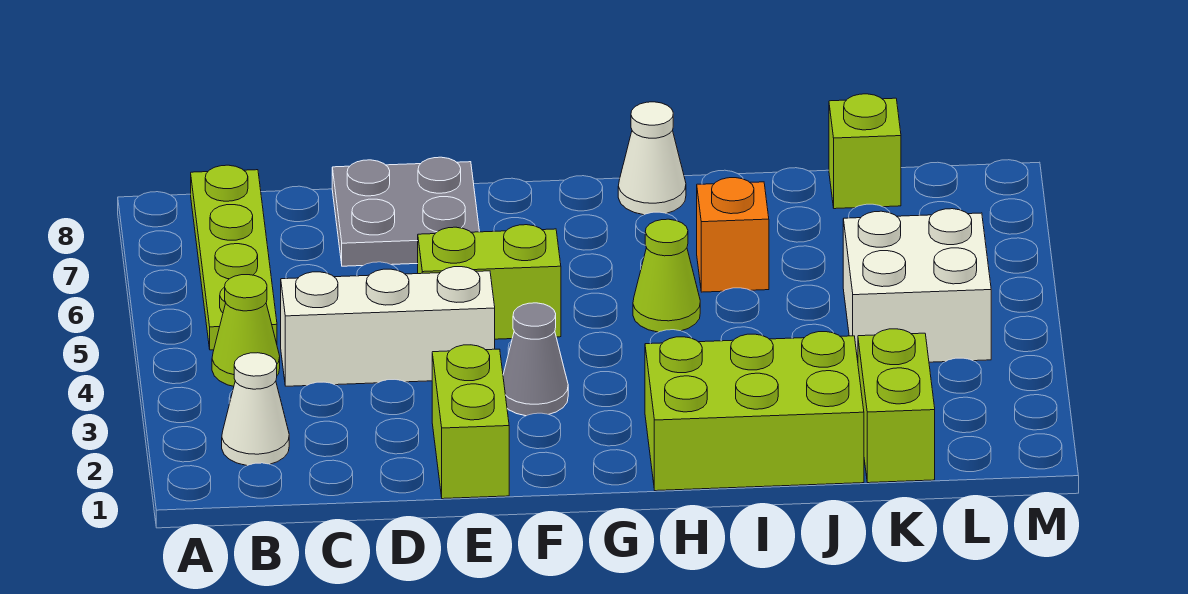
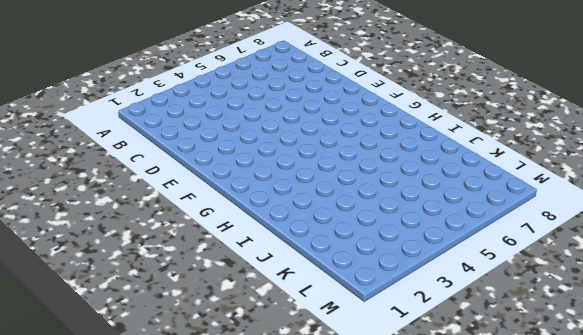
none -> white 1x1 cone [222,353,289,466]
none -> lime 1x1 cone [212,275,280,386]
none -> lime 1x4 plate [191,165,277,350]

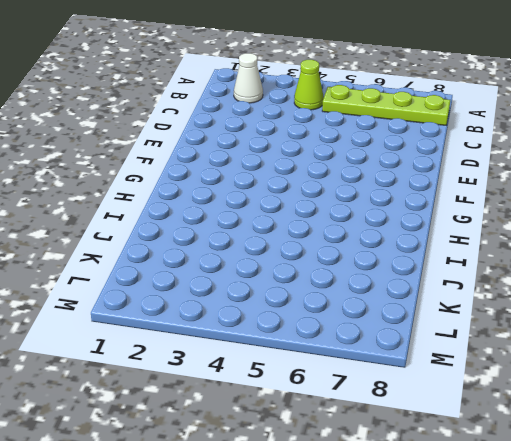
none -> white 1x3 brick [281,267,495,386]
none -> grey 2x2 plate [332,157,479,266]
none -> lime 1x2 brick [432,345,509,499]

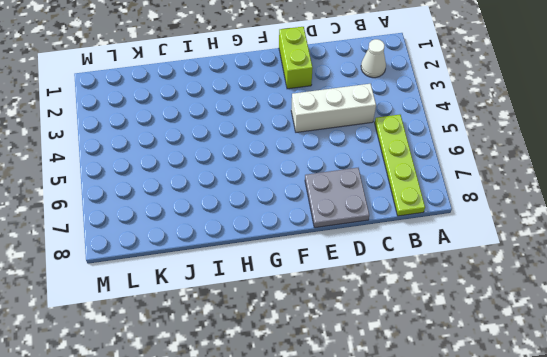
none -> lime 1x1 cone [212,275,280,386]
none -> lime 1x2 brick [418,225,561,339]
none -> grey 1x1 cone [503,303,568,416]

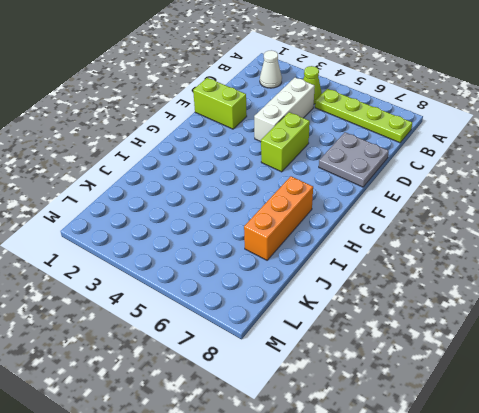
orange 1x3 brick [244,176,313,260] -> none
none -> grey 1x1 cone [503,303,568,416]
none -> lime 2x3 brick [645,332,864,491]
none -> lime 1x1 cone [633,219,700,332]

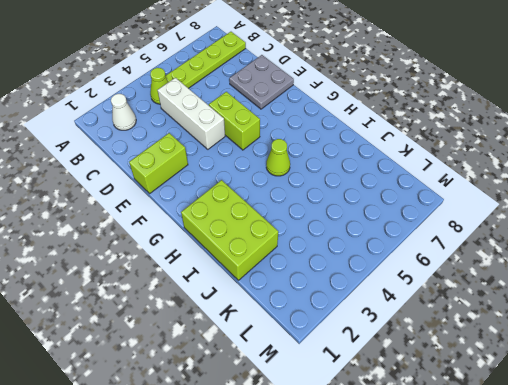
none -> grey 1x1 cone [503,303,568,416]
none -> white 1x1 cone [618,102,686,215]
none -> orange 1x1 brick [697,178,769,292]

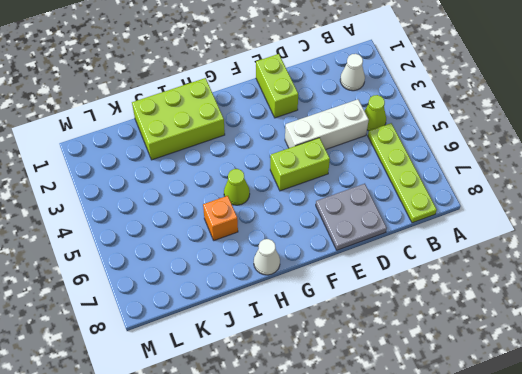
none -> grey 1x1 cone [503,303,568,416]
none -> lime 1x2 brick [858,329,935,483]
none -> white 2x2 brick [843,209,991,362]

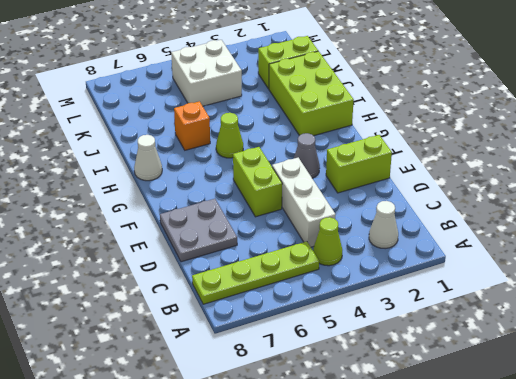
none -> lime 1x1 brick [829,94,901,209]

